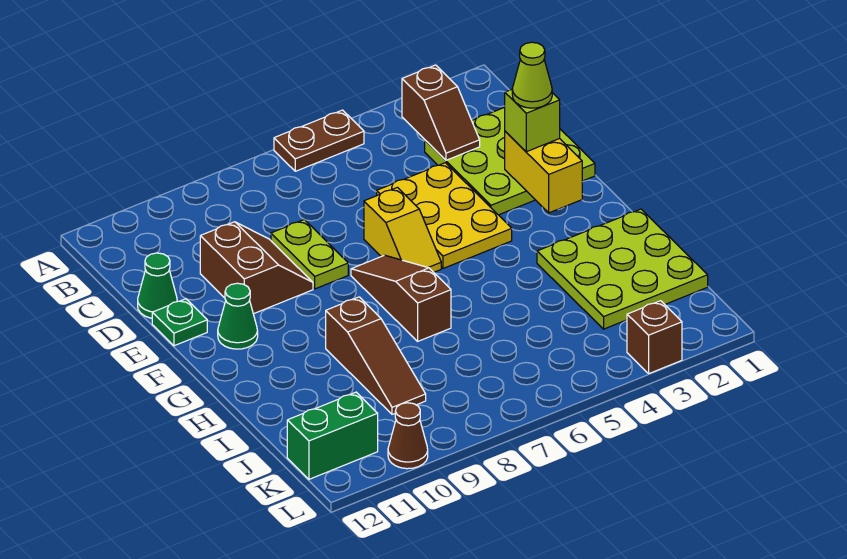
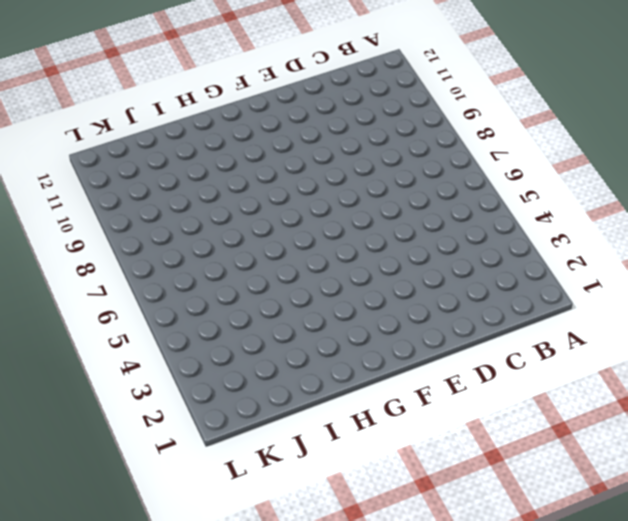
none -> brown 1x2 plate [274,110,364,171]
none -> lime 3x3 plate [425,107,595,215]
none -> yellow 2x3 plate [377,163,512,268]

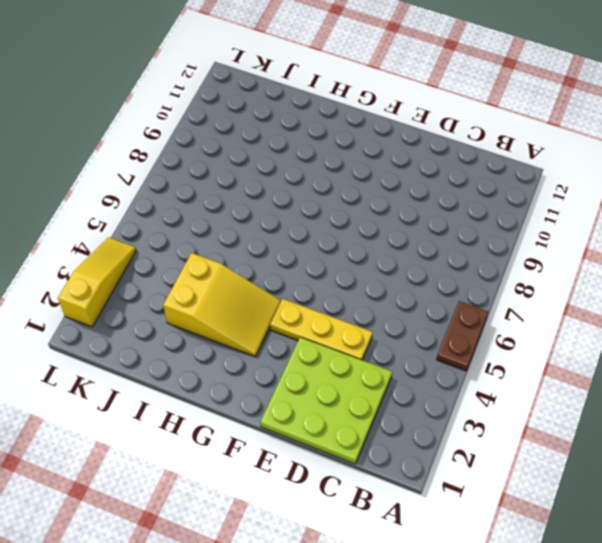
yellow 1x3 plate [270,299,373,360] -> yellow 2x3 plate [377,163,512,268]
yellow 2x3 slope [163,253,281,357] -> lime 3x3 plate [537,209,708,329]
yellow 1x3 slope [58,237,136,327] -> brown 1x1 brick [627,301,682,373]
none -> lime 1x2 plate [271,220,348,289]
none -> brown 2x2 slope [200,222,313,314]
none -> green 1x1 cone [138,253,177,318]

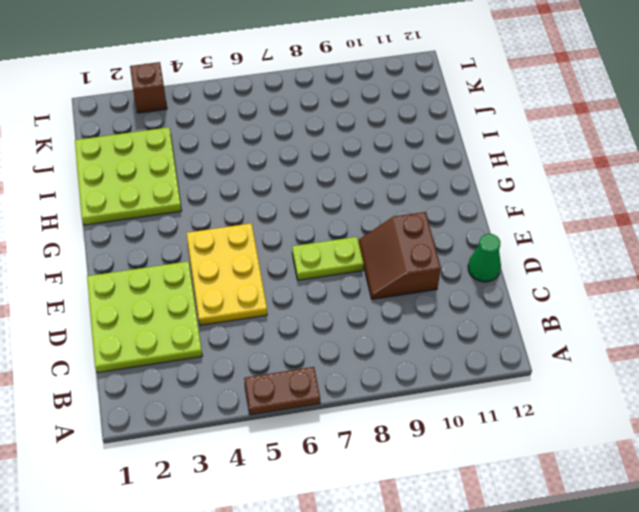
lime 1x2 plate [292,237,364,280] -> lime 1x2 plate turned to [271,220,348,289]
none -> yellow 1x2 slope [364,187,441,272]
none -> green 1x1 plate [152,299,207,346]
none -> brown 1x3 slope [351,255,451,341]

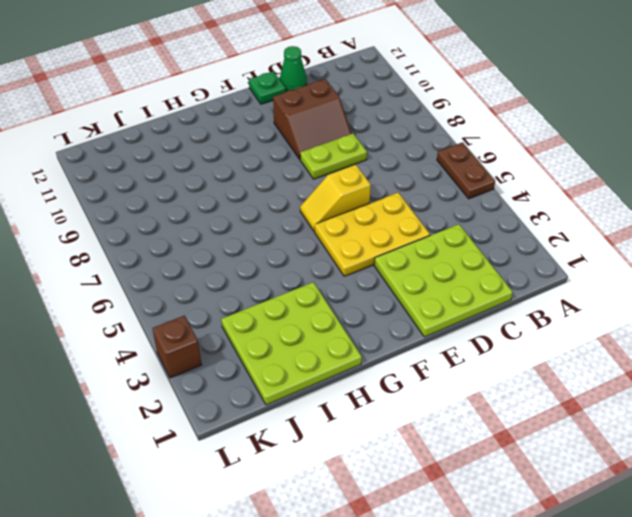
none -> brown 1x3 slope [351,255,451,341]
none -> green 1x1 cone [218,283,258,349]
none -> brown 1x3 slope [326,297,426,414]

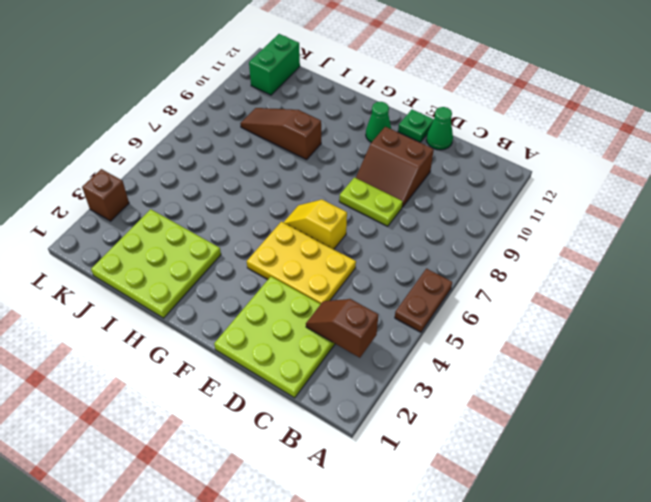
none -> brown 1x3 slope [351,255,451,341]
none -> brown 1x1 cone [388,403,428,469]
none -> yellow 1x2 brick [505,131,582,213]

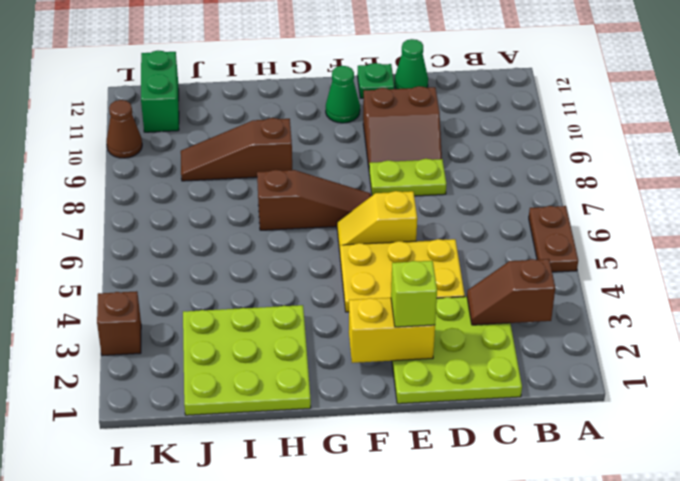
none -> lime 1x1 cone [512,42,552,108]

